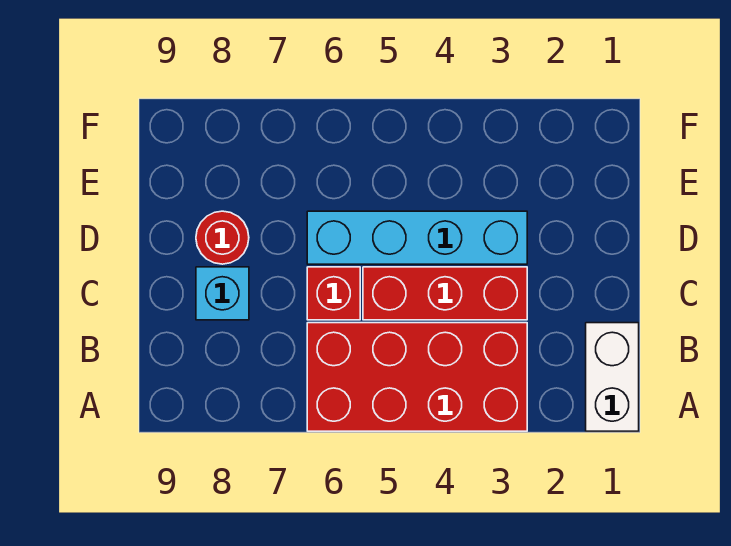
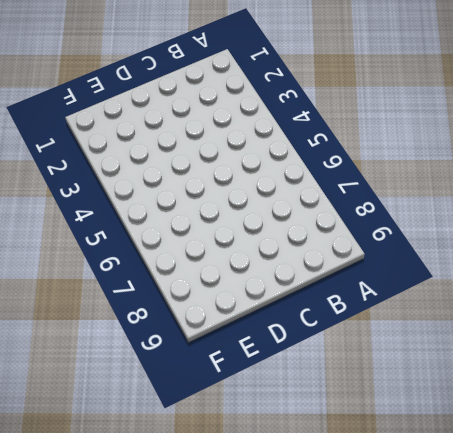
none -> white 1x2 brick [586,323,639,431]
none -> red 2x4 brick [307,323,527,431]

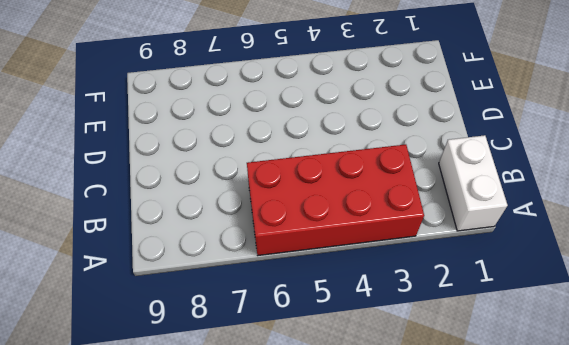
none -> red 1x3 brick [363,267,527,320]
none -> red 1x1 brick [307,267,360,320]

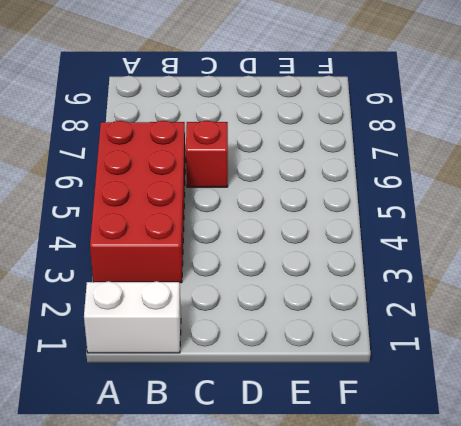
none -> red 1x3 brick [363,267,527,320]
none -> cyan 1x1 brick [196,267,249,320]

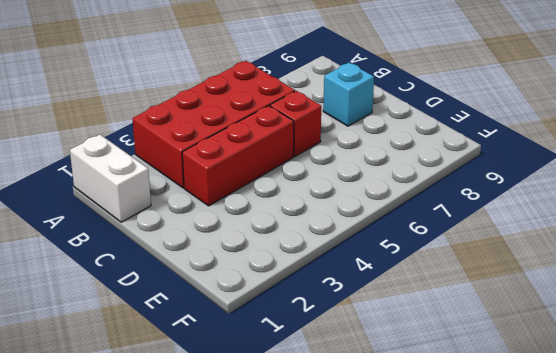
none -> cyan 1x4 brick [307,211,527,264]
none -> red 1x1 round brick [196,211,249,264]

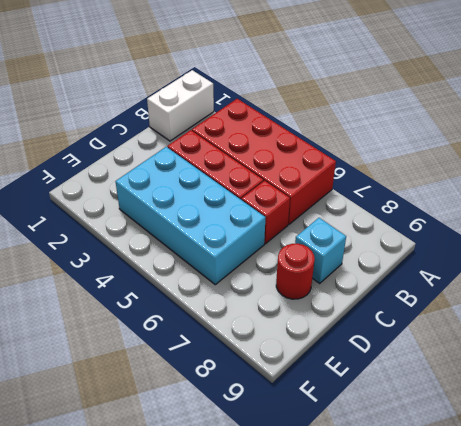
cyan 2x4 brick [116,147,266,285] -> cyan 1x4 brick [307,211,527,264]

